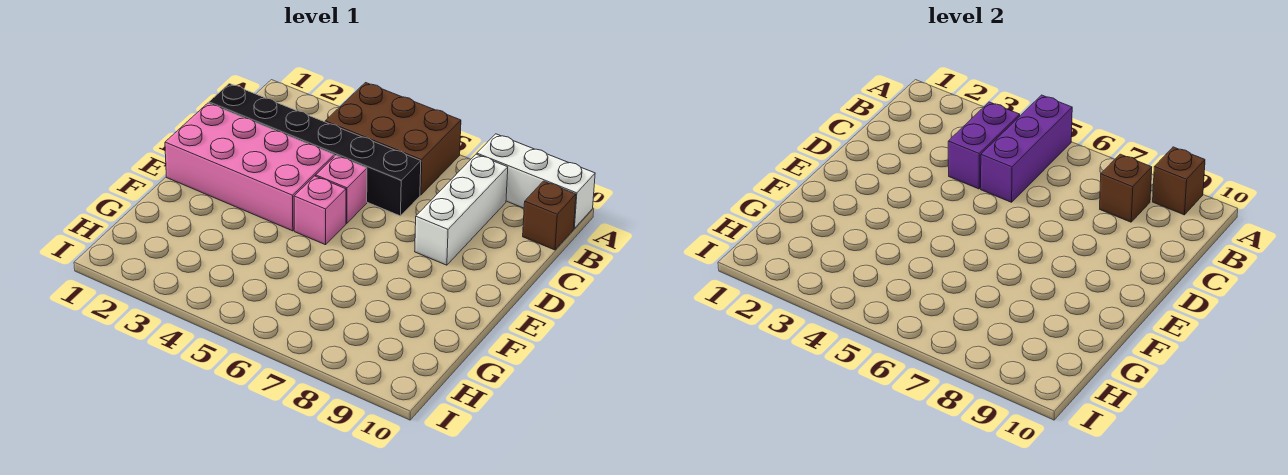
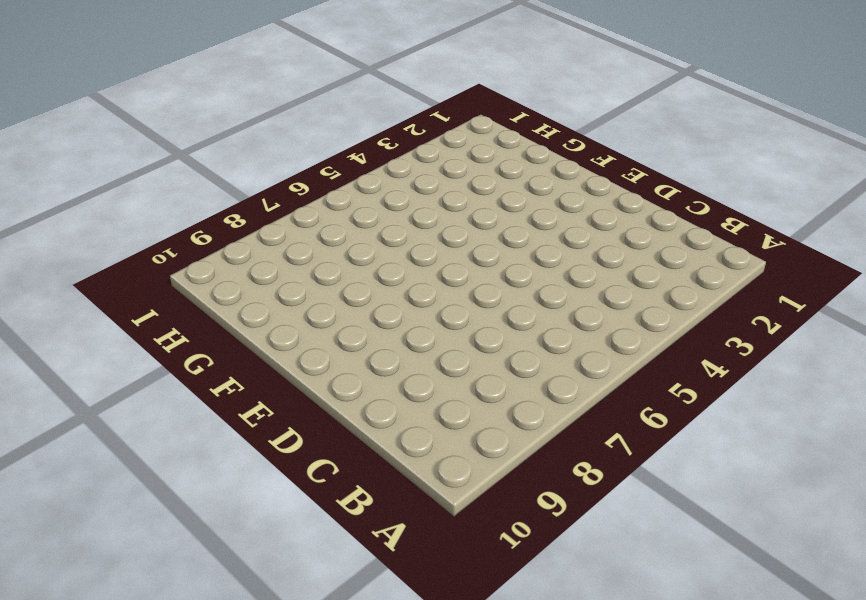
none -> brown 2x3 brick [325,83,461,195]
none -> white 1x3 brick [477,134,595,228]
none -> white 1x3 brick [415,154,508,265]

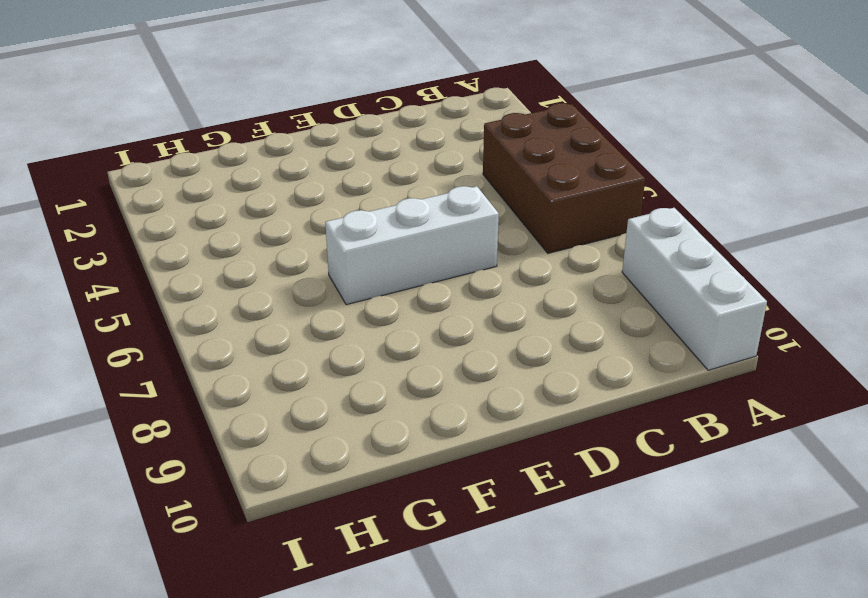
white 1x3 brick [325,186,499,305] -> white 1x3 brick moved to [415,154,508,265]
none -> brown 1x1 brick [523,181,576,250]
none -> black 1x6 brick [209,84,421,216]
none -> pink 2x4 brick [165,103,334,231]

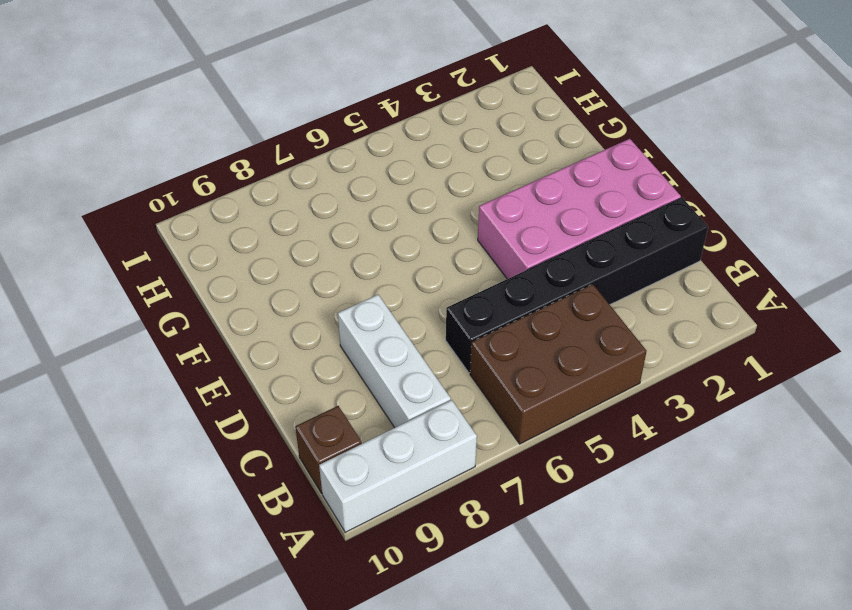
none -> pink 1x1 brick [316,155,367,223]
none -> pink 1x1 brick [294,176,346,245]
none -> purple 1x3 brick [981,95,1072,202]

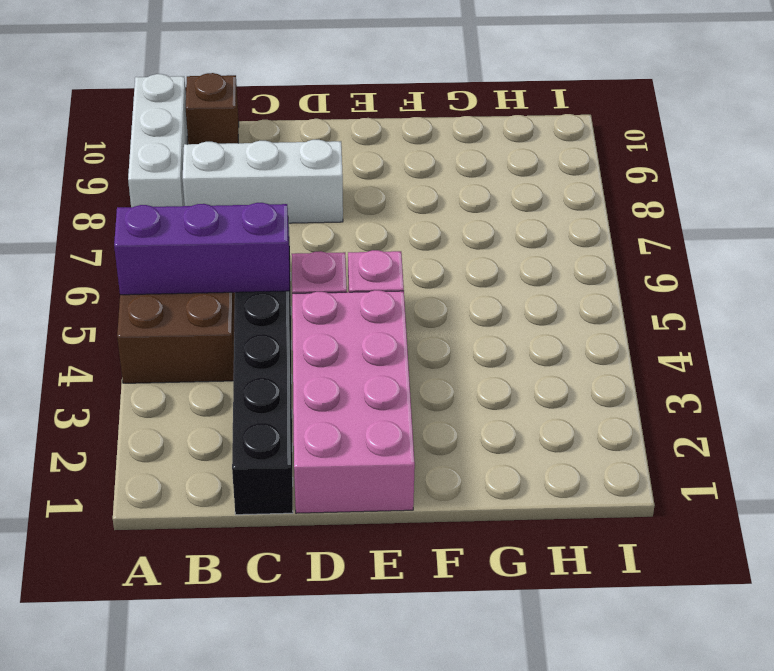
none -> brown 1x1 brick [1153,147,1205,215]
none -> purple 1x2 brick [948,102,1020,189]
none -> brown 1x1 brick [1100,154,1152,222]

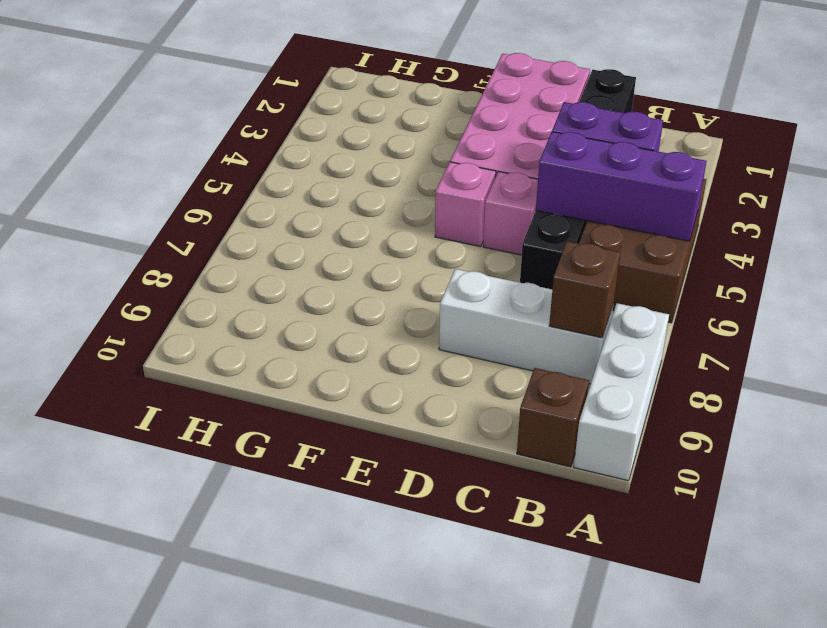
none -> brown 1x1 brick [1153,147,1205,215]

